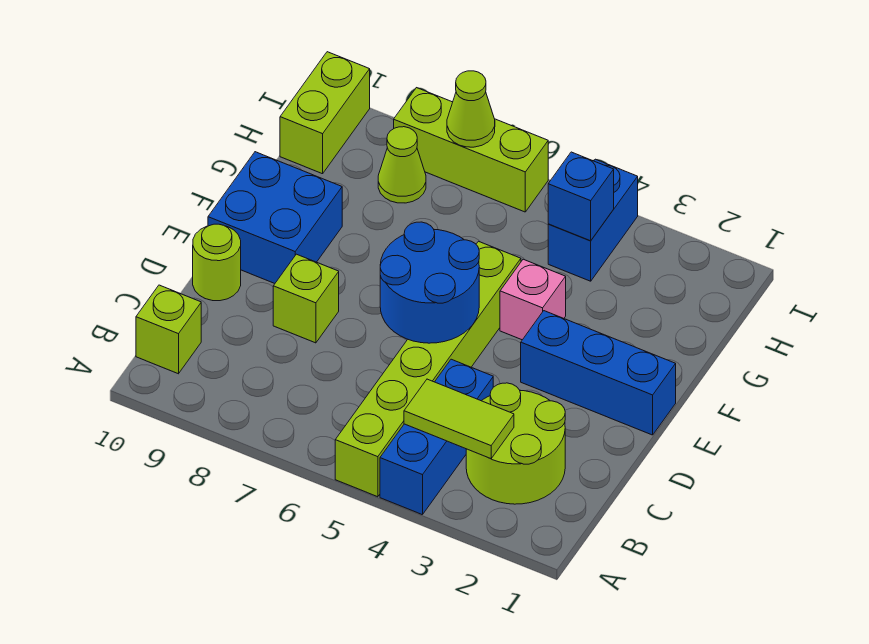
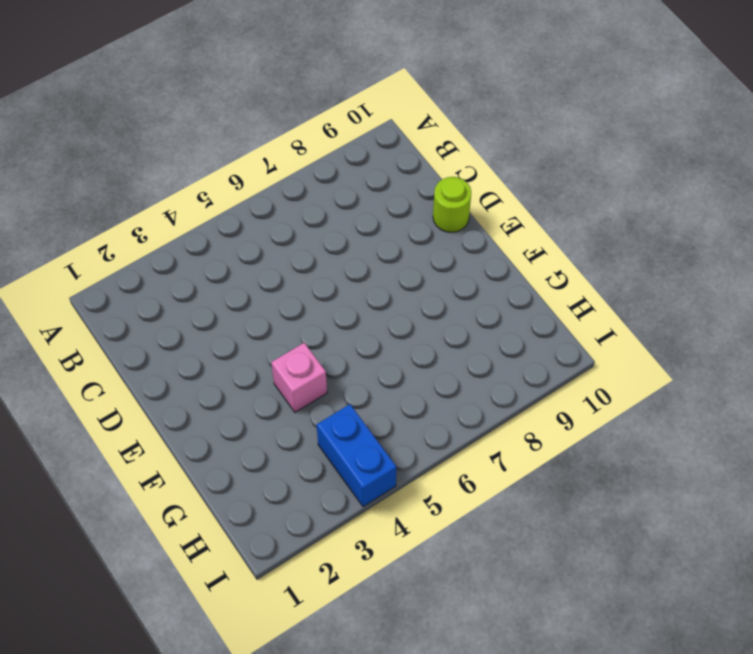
none -> blue 1x3 brick [380,359,493,515]
none -> lime 1x6 brick [335,241,521,497]
none -> lime 2x2 round brick [466,383,565,504]

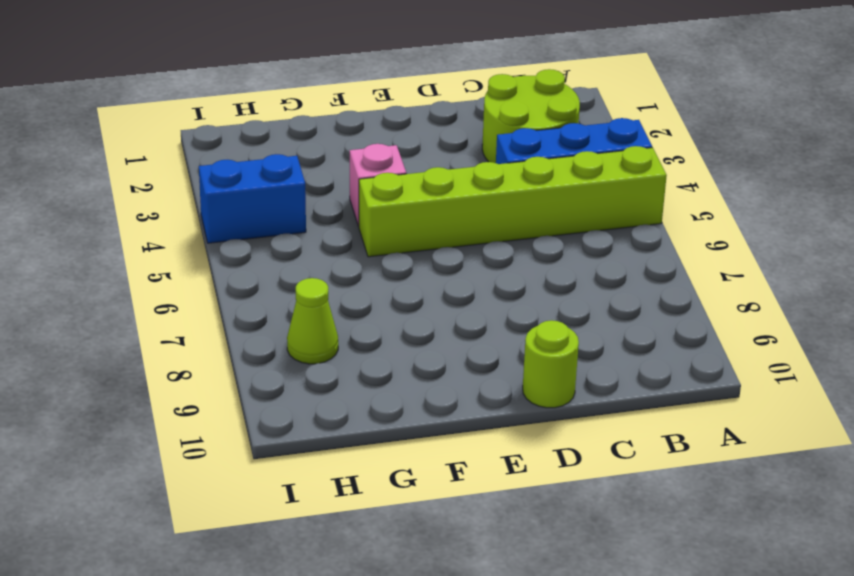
none -> lime 1x1 brick [136,285,201,374]
none -> lime 1x1 brick [273,254,339,343]
none -> blue 1x3 brick [521,311,676,435]

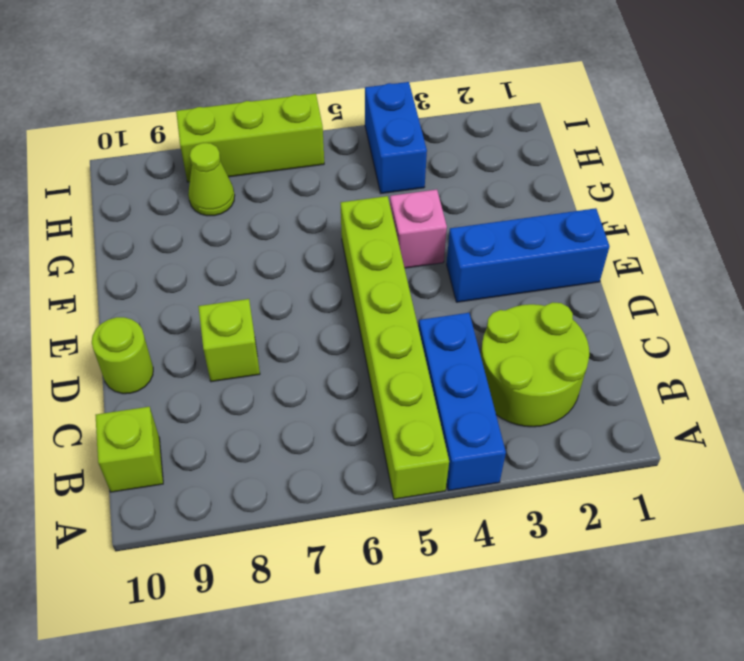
none -> blue 2x2 brick [208,152,342,283]
none -> lime 1x2 brick [280,52,370,174]
none -> lime 1x2 tile [404,379,514,459]

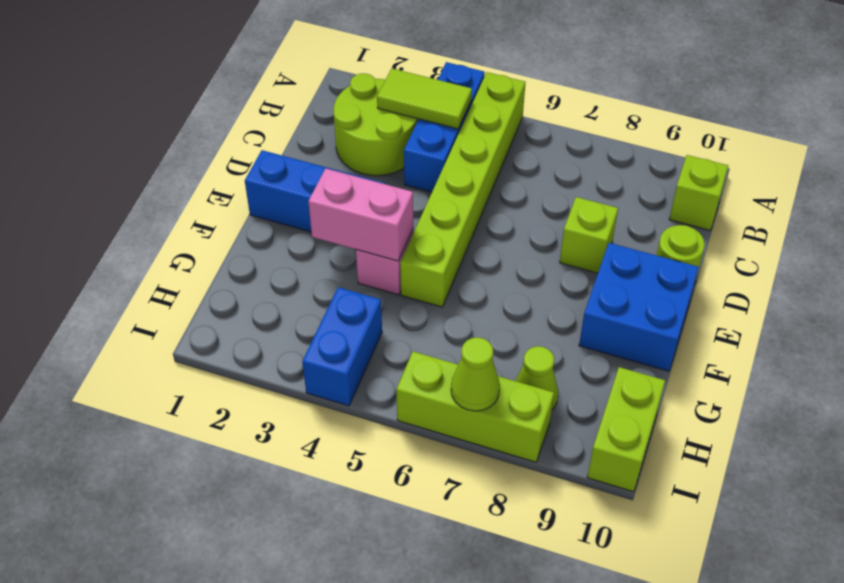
pink 1x2 brick [308,168,413,261] -> none
none -> blue 2x2 round brick [380,222,479,343]
none -> blue 1x1 brick [548,152,614,241]

